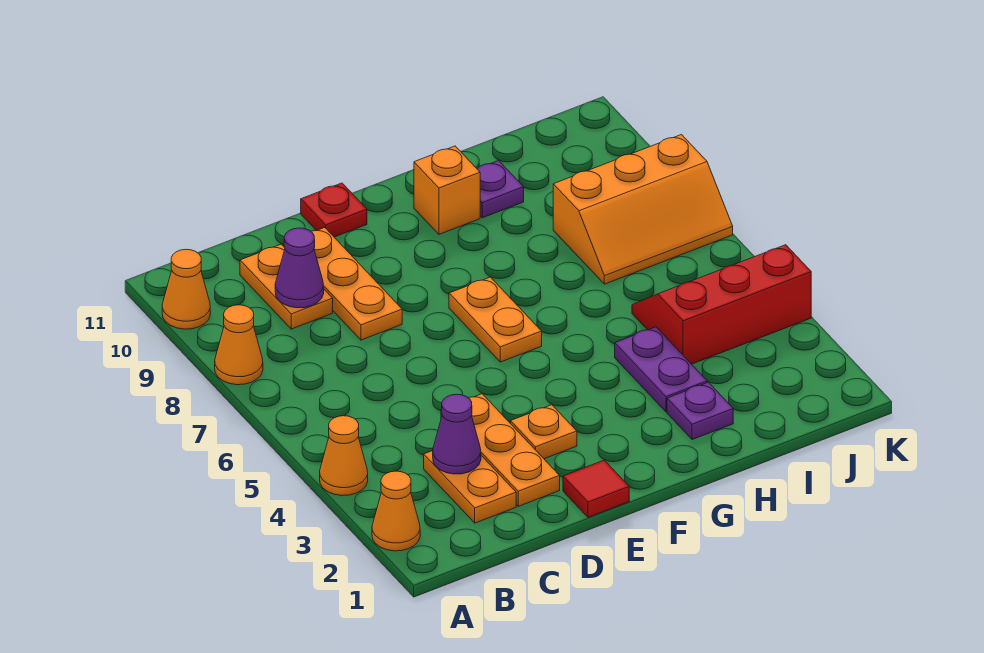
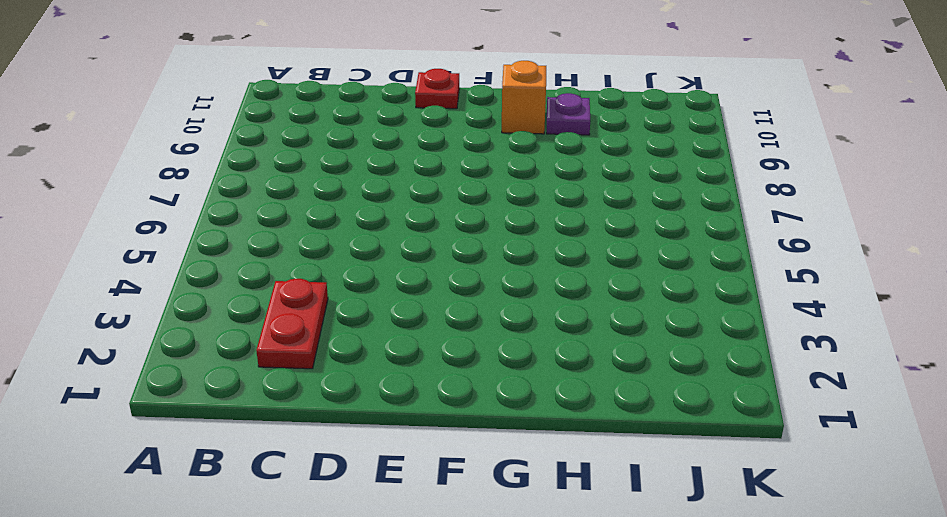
red 1x2 plate [256,279,328,369] -> orange 1x2 plate [424,451,516,523]
none -> orange 1x1 cone [372,471,420,551]
none -> orange 1x1 cone [320,416,368,496]
none -> orange 1x1 cone [215,305,263,385]

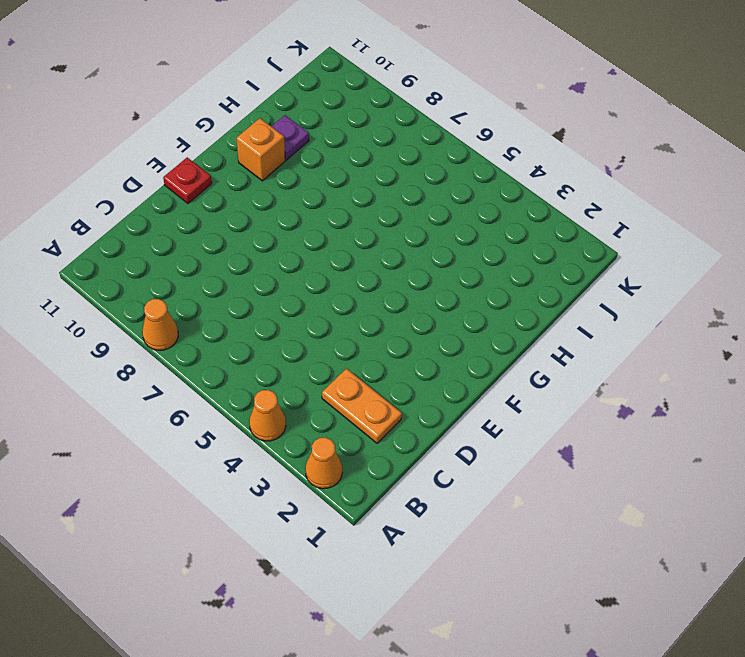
none -> orange 1x1 cone [162,249,210,329]
none -> orange 1x2 plate [240,244,333,329]
none -> orange 1x3 plate [441,394,560,506]

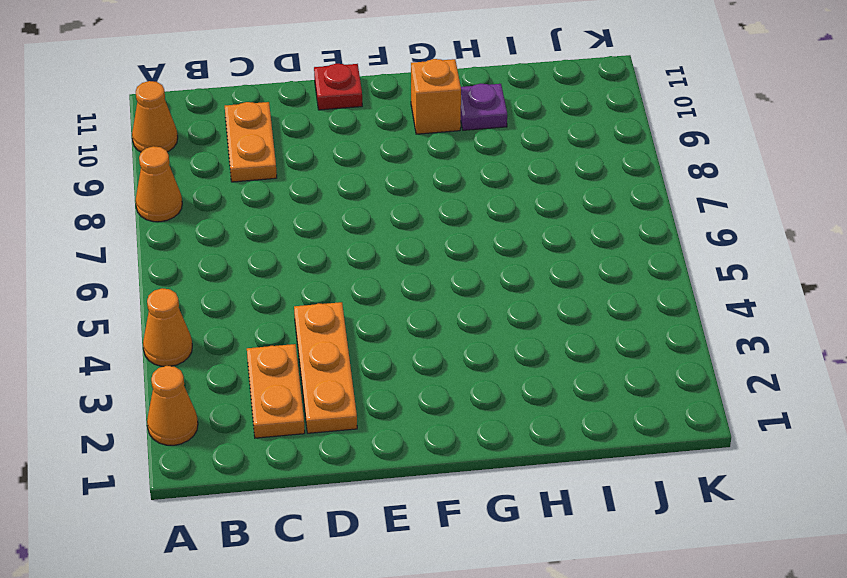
none -> orange 1x3 plate [311,228,402,340]
none -> red 1x1 tile [563,460,629,517]
none -> orange 1x1 plate [511,405,577,459]

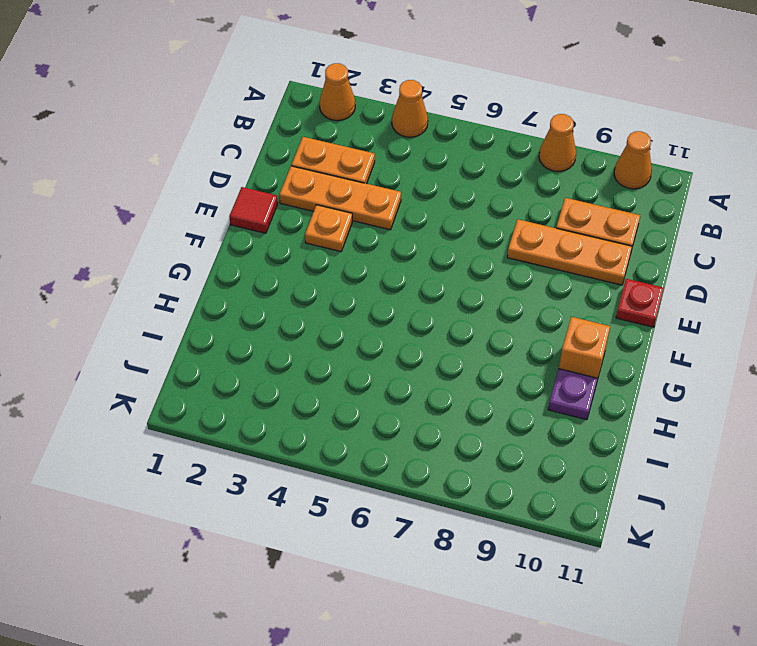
none -> orange 1x2 plate [449,277,542,362]
none -> purple 1x1 plate [667,382,733,440]
none -> purple 1x2 plate [615,327,707,412]

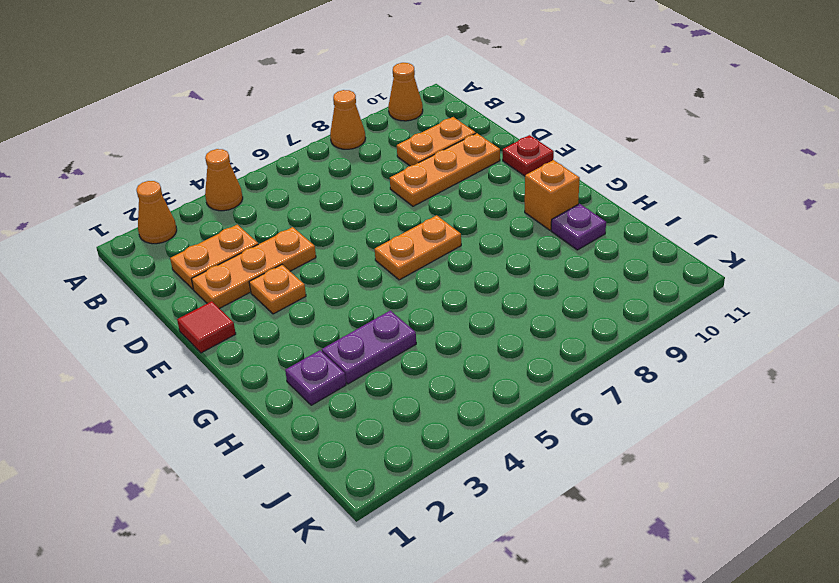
none -> red 2x3 slope [632,245,811,364]
none -> orange 2x3 slope [553,135,733,284]
none -> purple 1x1 cone [433,394,481,474]

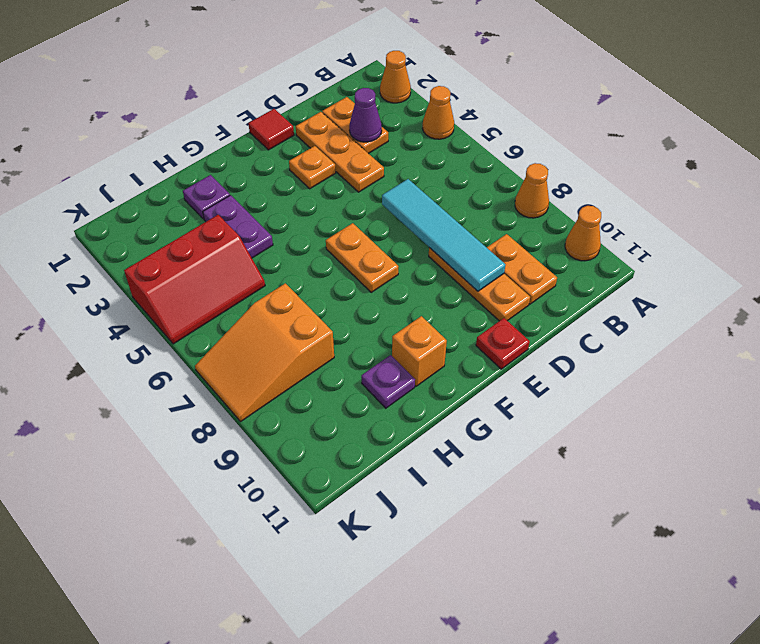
cyan 1x4 tile [382,179,505,291] -> none
orange 2x3 slope [195,283,334,421] -> orange 2x3 slope turned to [553,135,733,284]
none -> purple 1x1 cone [275,228,324,308]

